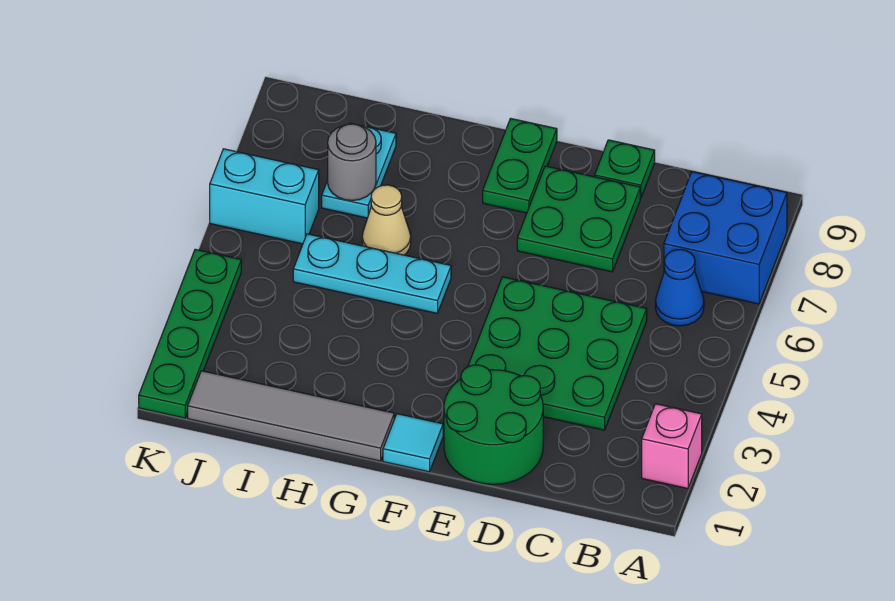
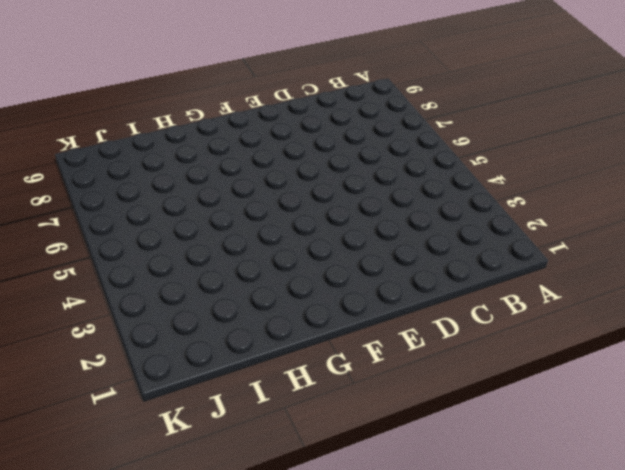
none -> pink 1x1 brick [642,404,702,489]
none -> blue 2x2 brick [664,172,787,304]
none -> blue 1x1 cone [655,249,704,326]

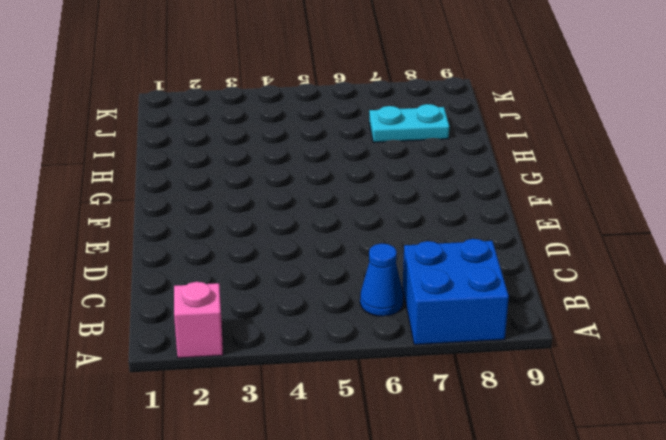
none -> green 3x3 plate [468,277,647,430]
none -> green 2x2 round brick [444,365,543,484]
none -> green 2x2 plate [517,166,640,272]

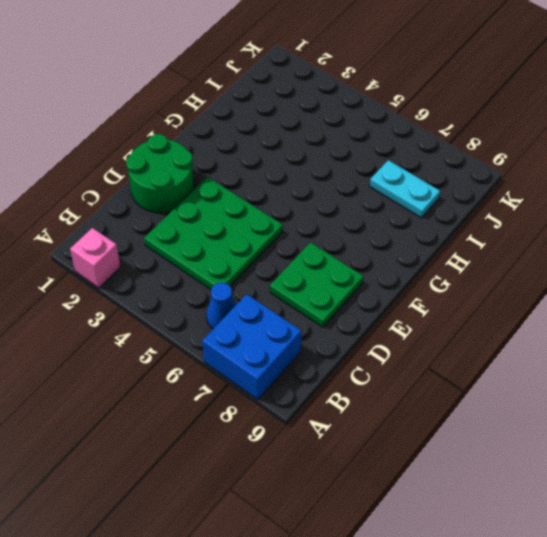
none -> green 1x1 plate [595,140,655,198]
none -> cyan 1x1 tile [383,414,443,472]
none -> green 1x2 plate [483,118,557,213]

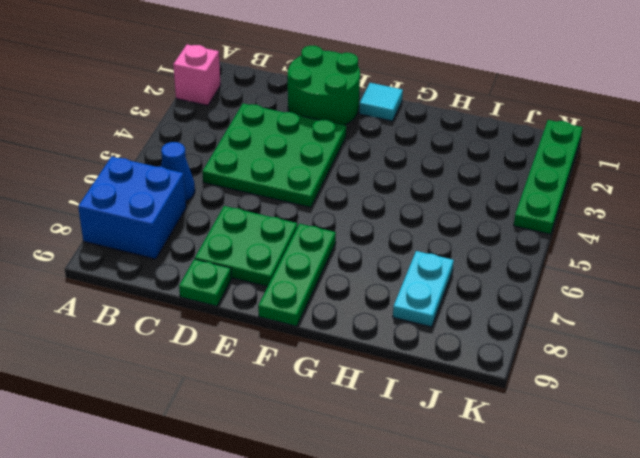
green 1x3 plate [258,224,336,326] -> green 1x2 plate [483,118,557,213]
none -> grey 1x4 tile [188,371,394,461]
none -> cyan 1x3 plate [293,234,451,313]
none -> tan 1x1 cone [362,185,411,255]

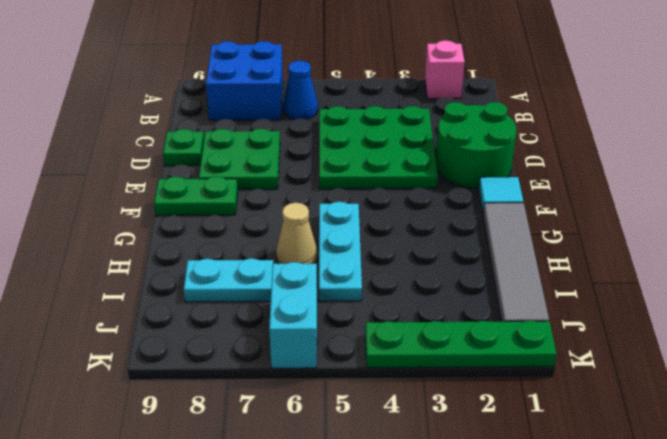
none -> grey 1x1 round brick [328,124,376,201]

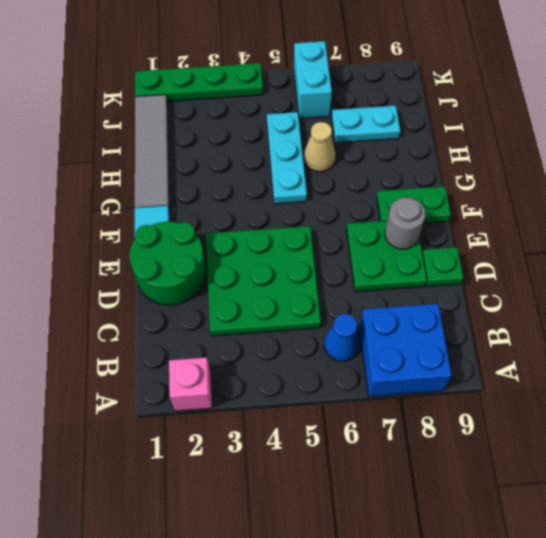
grey 1x1 round brick [385,197,425,249] -> grey 1x1 round brick moved to [328,124,376,201]

